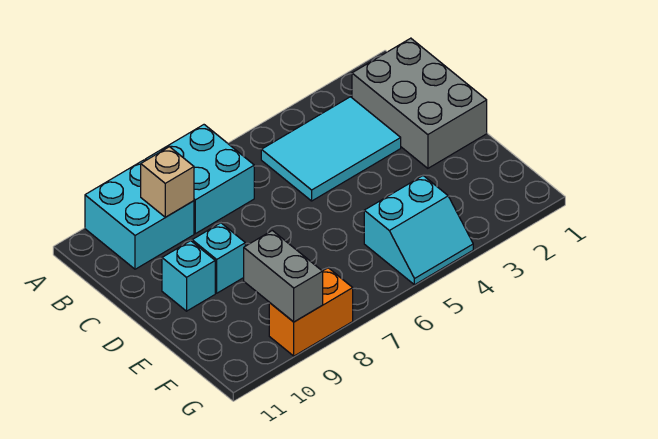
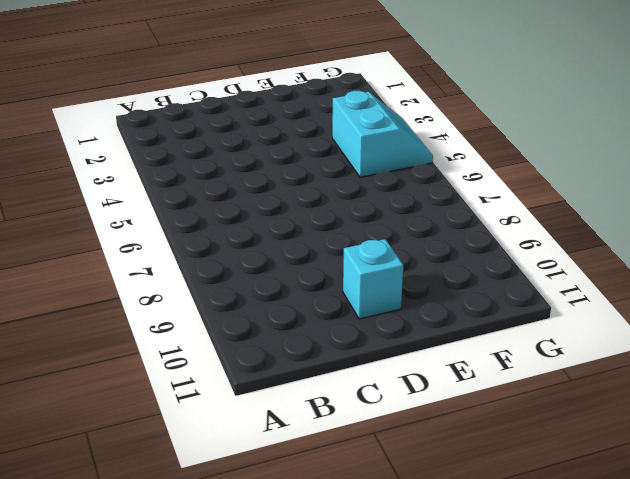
none -> cyan 2x2 brick [145,125,254,234]
none -> cyan 2x2 brick [85,160,194,269]

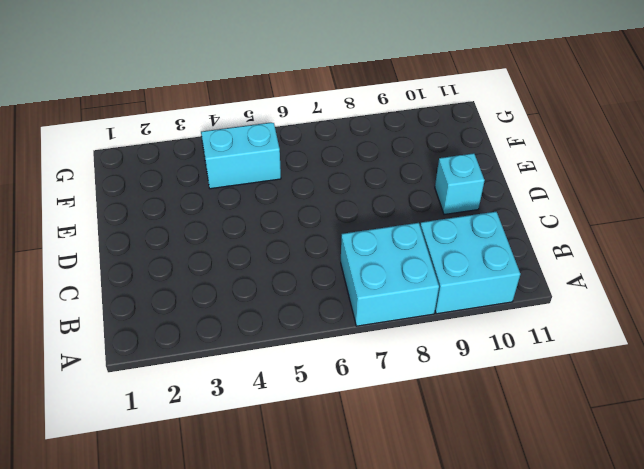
none -> grey 2x3 brick [352,38,487,168]
none -> cyan 2x3 tile [261,97,401,201]

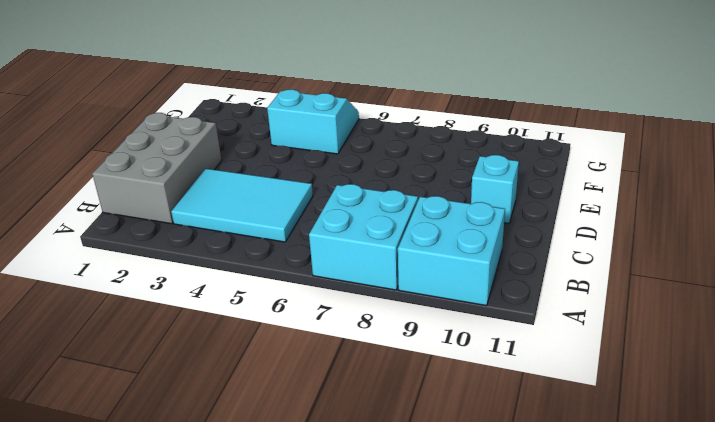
none -> cyan 1x1 brick [192,223,245,293]
none -> orange 1x2 brick [269,268,353,356]

